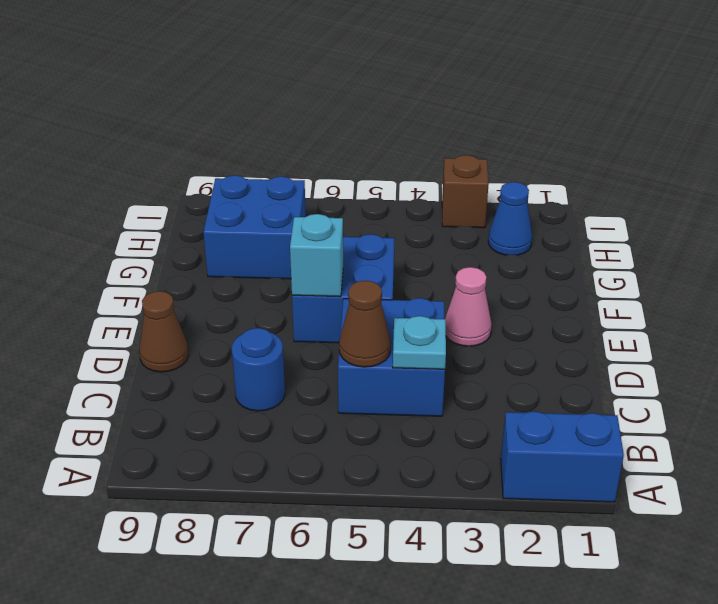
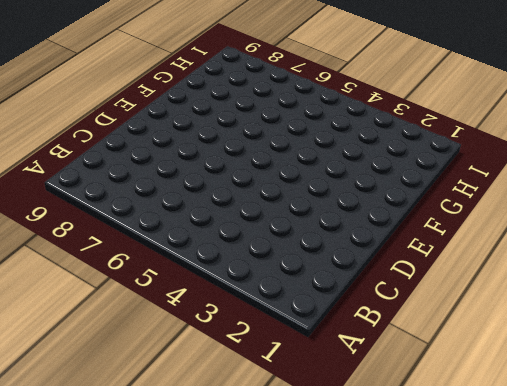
none -> blue 1x2 brick [501,411,624,502]
none -> blue 2x2 brick [338,298,445,416]
none -> blue 1x1 round brick [232,328,285,411]

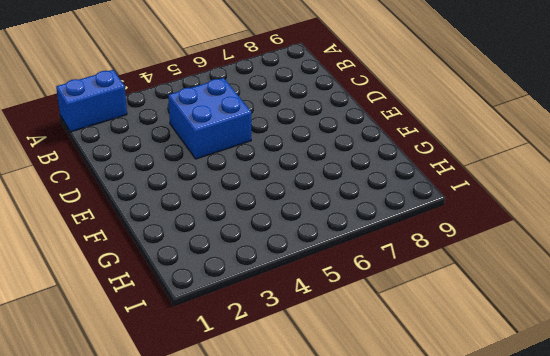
none -> blue 1x1 round brick [232,328,285,411]
none -> brown 1x1 cone [139,291,188,372]
none -> pink 1x1 cone [445,267,492,346]

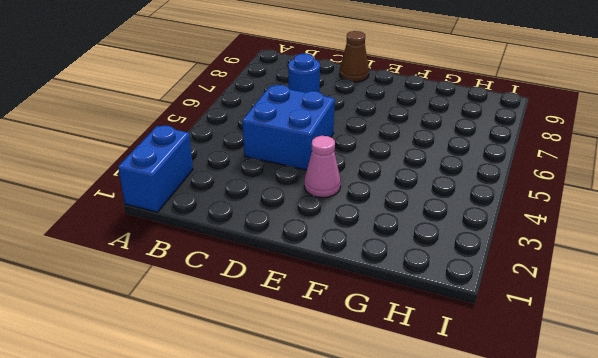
none -> blue 2x2 brick [292,234,395,343]
none -> blue 2x2 brick [203,175,306,279]
none -> blue 1x1 cone [488,182,532,255]

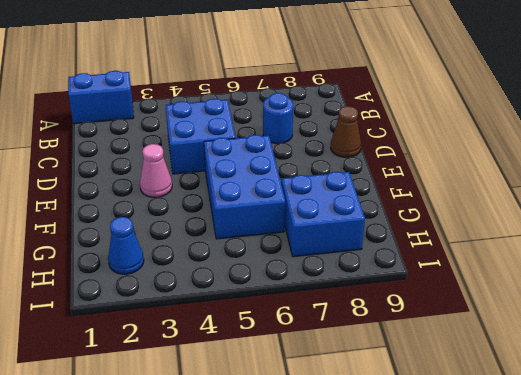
blue 2x3 brick [204,135,285,239] -> blue 2x2 brick [292,234,395,343]
none -> brown 1x1 brick [442,155,489,228]
none -> cyan 1x1 plate [393,316,446,369]
none -> brown 1x1 cone [339,280,391,367]

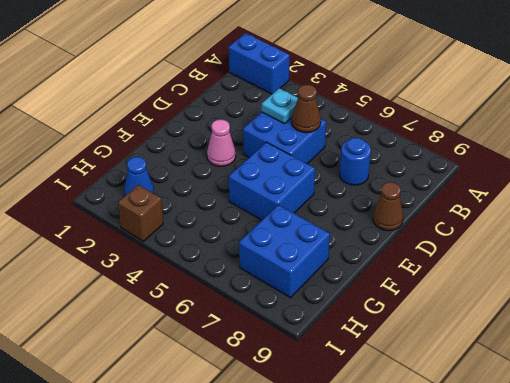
none -> cyan 1x1 brick [290,214,343,297]

